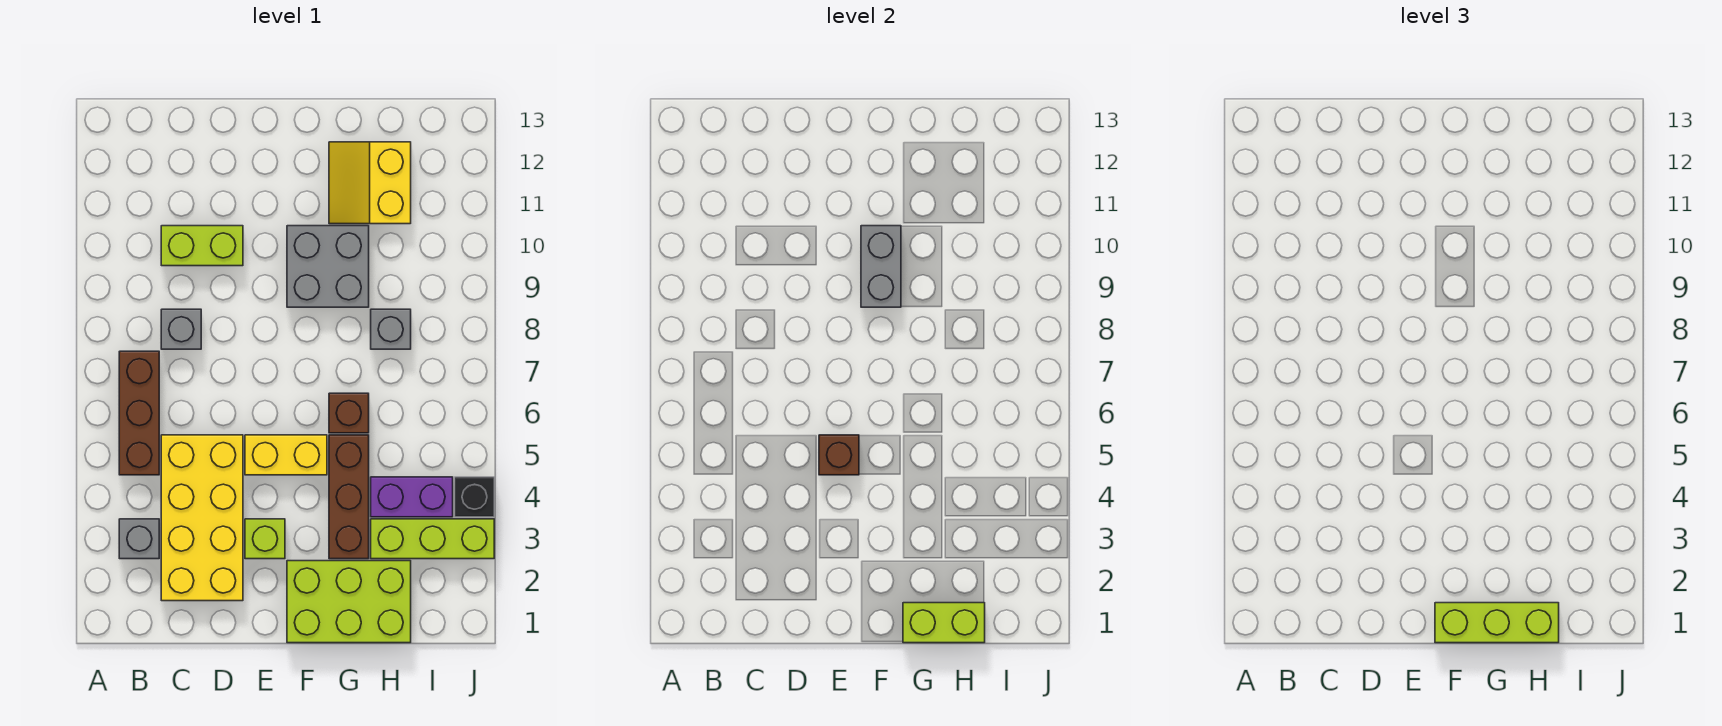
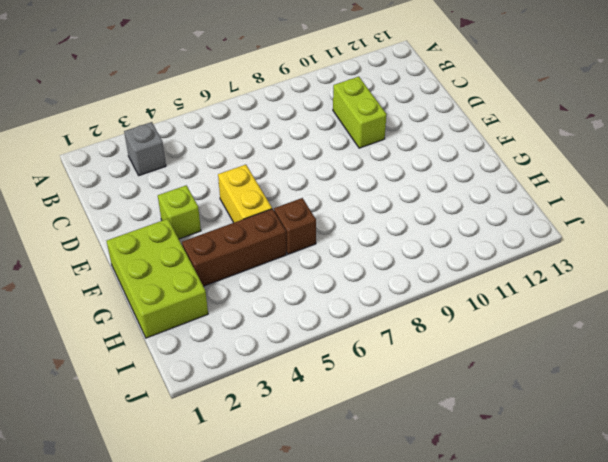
none -> brown 1x3 brick [119,351,159,475]
none -> yellow 2x4 brick [161,435,243,601]
none -> grey 1x1 brick [161,309,201,349]

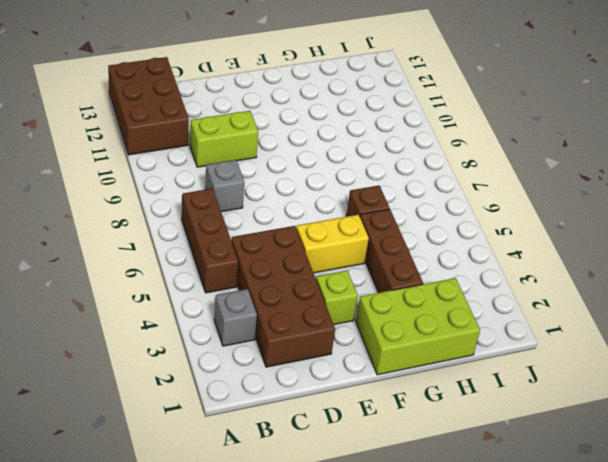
brown 2x3 brick [108,57,189,155] -> none
brown 2x4 brick [231,226,335,367] -> yellow 2x4 brick [161,435,243,601]
none -> grey 2x2 brick [287,226,369,307]
none -> yellow 2x2 slope [329,142,411,224]
none -> lime 1x3 brick [371,519,494,559]

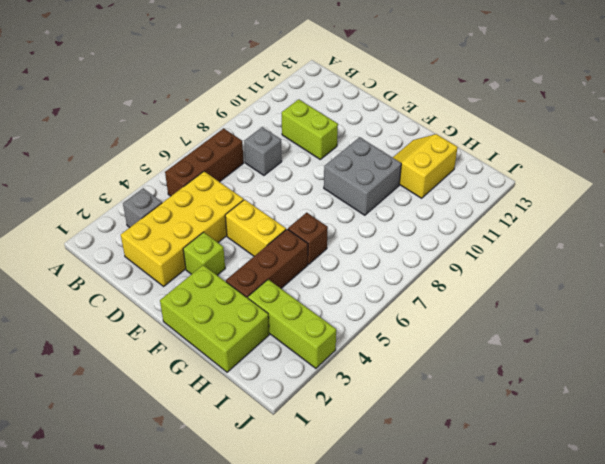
none -> purple 1x2 brick [371,477,453,517]
none -> grey 1x1 brick [371,309,411,349]
none -> black 1x1 brick [455,477,494,517]

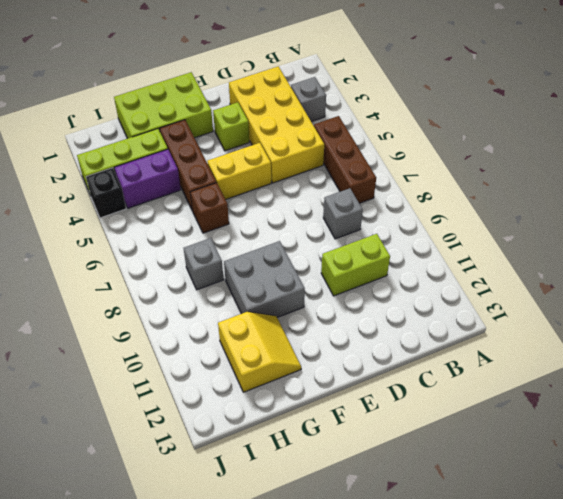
none -> brown 1x1 brick [819,435,859,475]
none -> grey 1x2 brick [861,226,901,307]
none -> lime 1x2 brick [903,603,985,643]

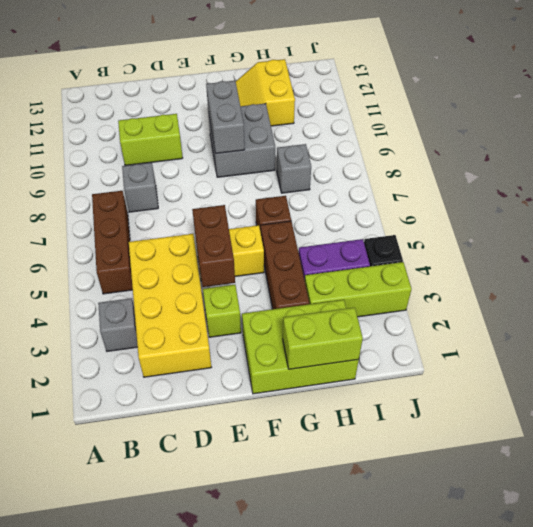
brown 1x2 brick [192,205,235,287] -> brown 1x1 brick [819,435,859,475]
none -> lime 1x3 brick [1435,603,1559,643]

